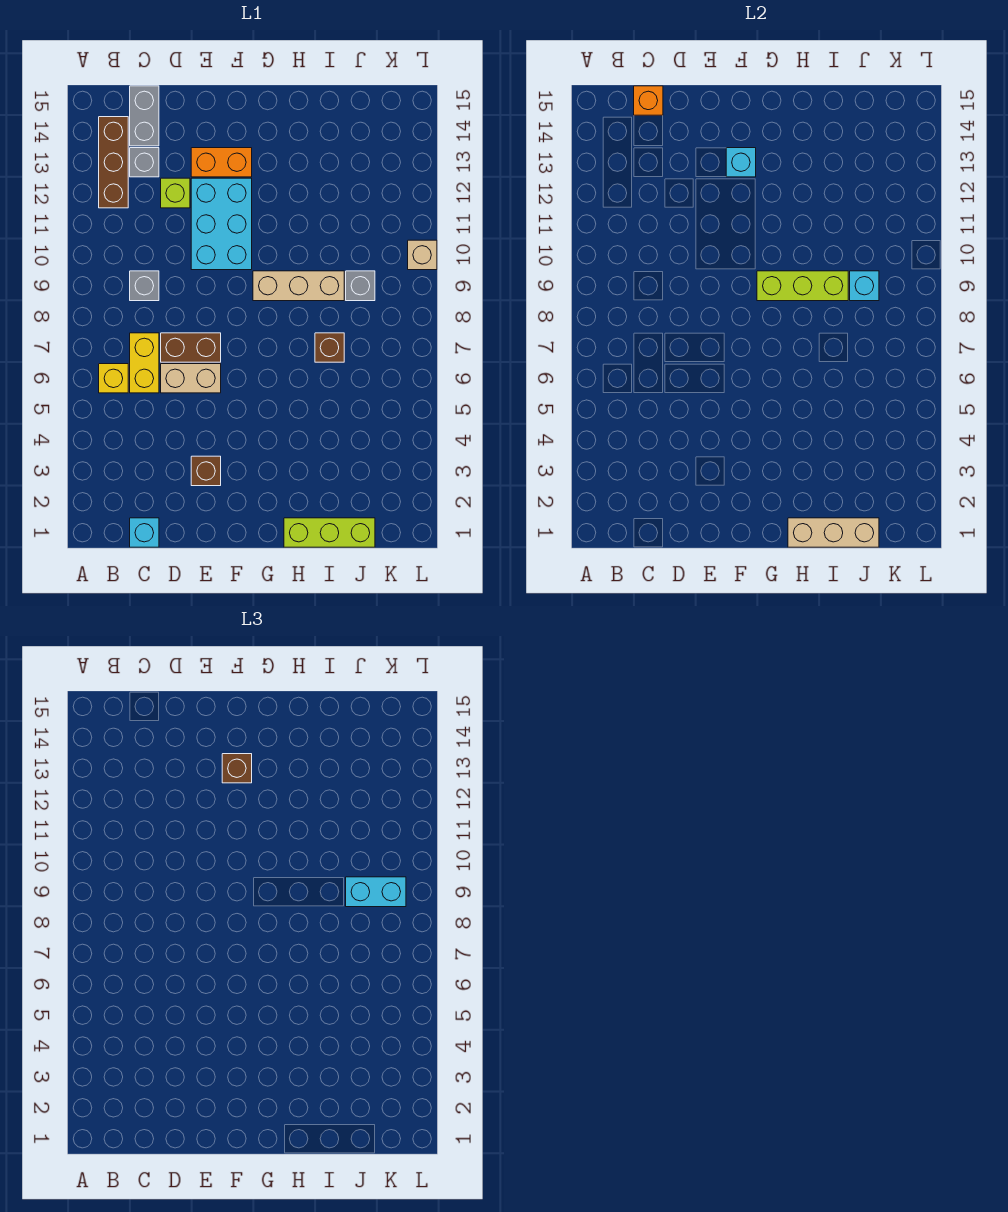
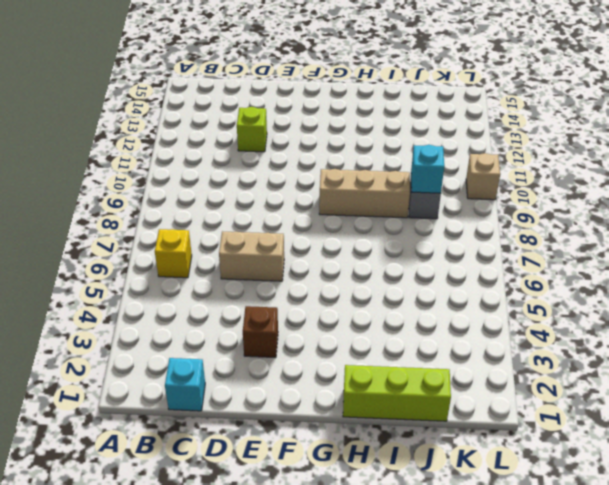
none -> brown 1x3 brick [99,117,128,208]
none -> yellow 1x2 brick [130,333,159,393]
none -> grey 1x1 brick [130,271,159,301]

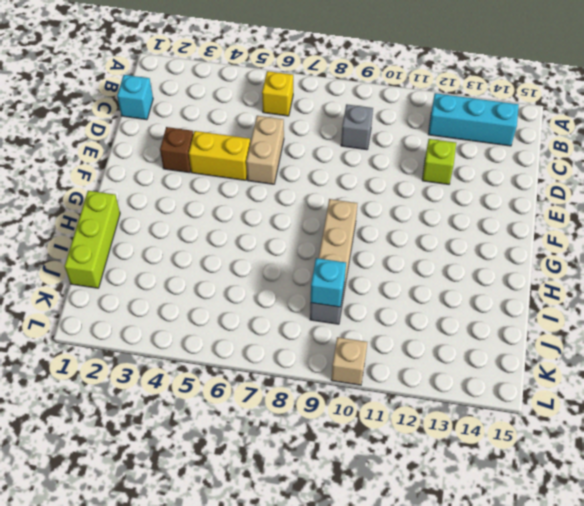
cyan 1x3 brick [428,93,519,146] -> brown 1x3 brick [99,117,128,208]
yellow 1x2 brick [189,131,250,180] -> yellow 1x2 brick moved to [130,333,159,393]
none -> grey 1x1 brick [130,148,159,177]
none -> grey 1x2 brick [130,86,159,146]
none -> brown 1x2 brick [161,333,221,362]

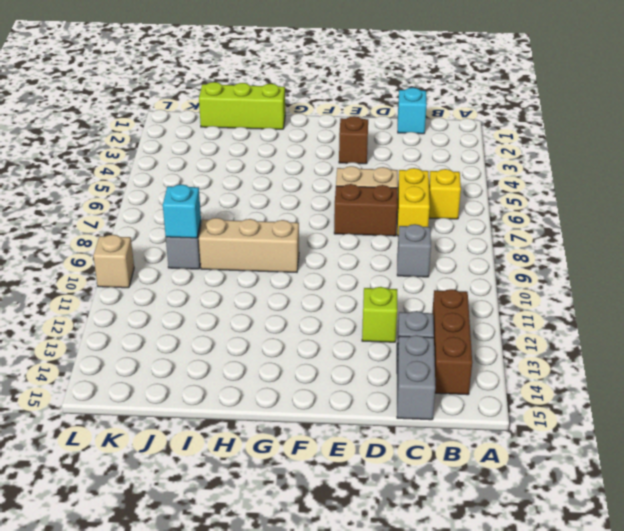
none -> cyan 2x3 brick [191,178,252,270]
none -> orange 1x2 brick [191,148,252,177]
none -> brown 1x1 brick [315,333,344,362]

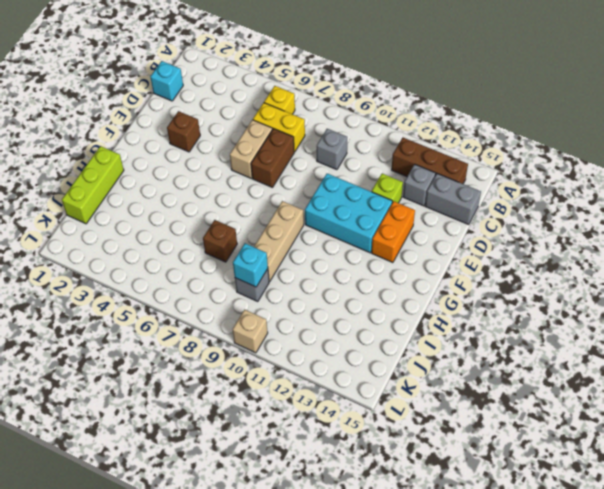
none -> orange 1x1 brick [634,86,663,115]
none -> cyan 1x1 brick [726,148,756,177]
none -> lime 1x3 brick [757,271,848,301]

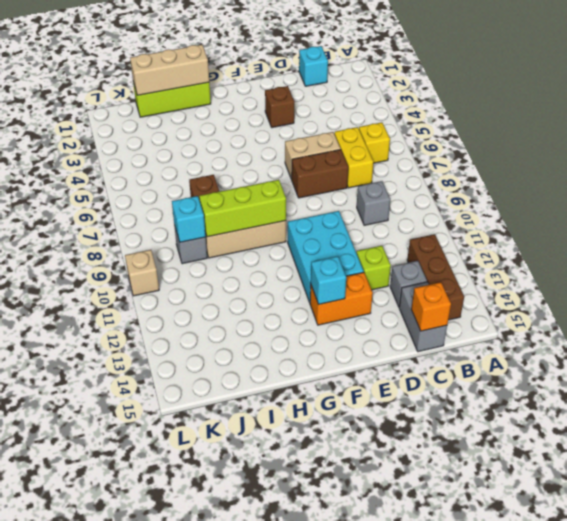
none -> brown 1x1 brick [222,754,252,783]
none -> cyan 1x2 brick [346,877,406,907]

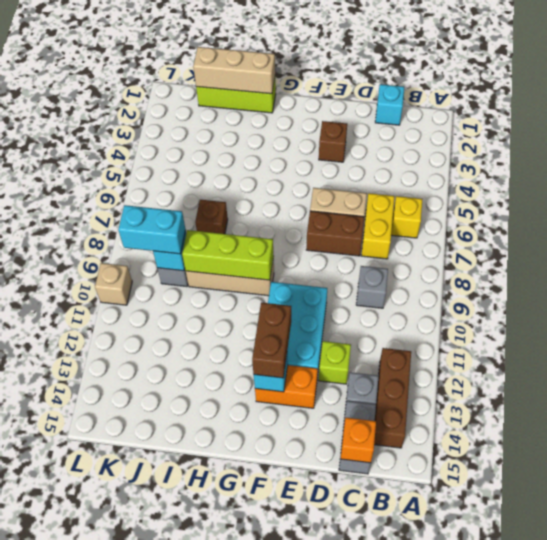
brown 1x2 brick [252,303,291,378] -> brown 1x1 brick [222,754,252,783]

